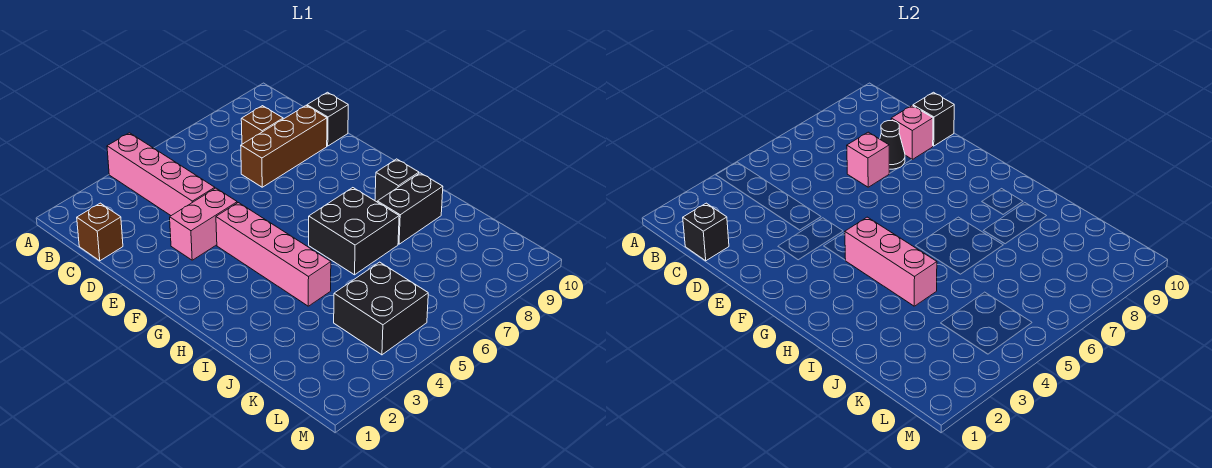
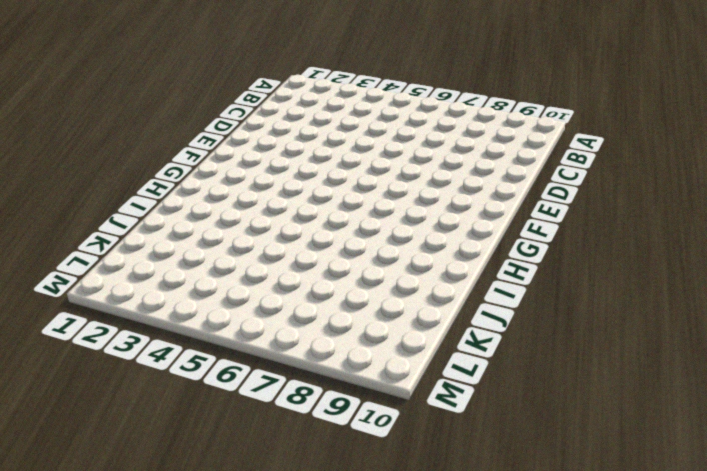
none -> pink 1x4 brick [107,133,215,216]
none -> brown 1x1 brick [77,203,123,261]
none -> brown 1x1 brick [241,106,283,144]

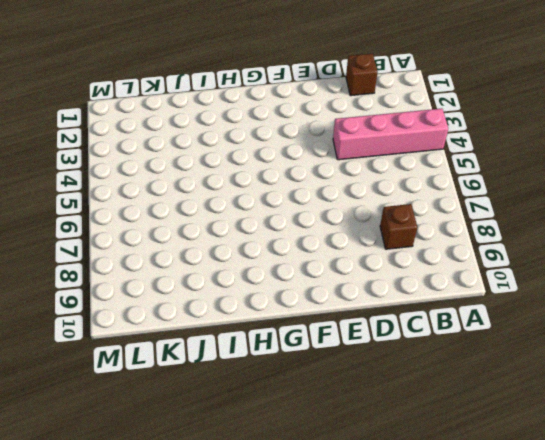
none -> brown 1x3 brick [241,106,327,187]
none -> black 1x1 brick [307,92,348,146]
none -> pink 1x2 brick [170,188,237,260]

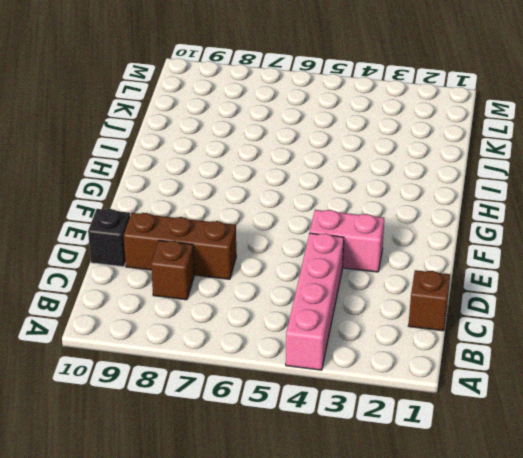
none -> pink 1x4 brick [216,203,331,306]
none -> black 2x2 brick [309,188,399,275]
none -> black 1x1 brick [375,159,419,202]

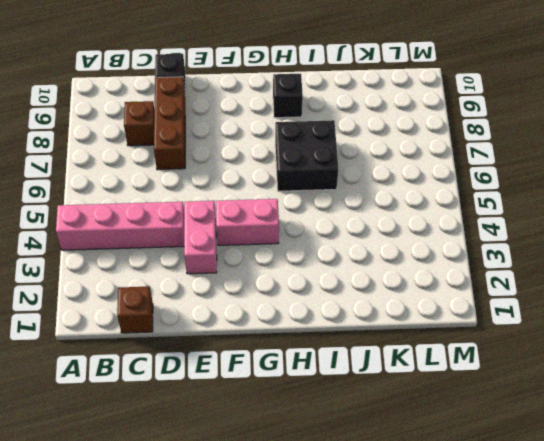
pink 1x2 brick [216,199,279,245] -> pink 1x4 brick [216,203,331,306]
none -> black 1x2 brick [377,173,443,244]
none -> black 2x2 brick [334,262,428,355]
none -> black 1x1 brick [683,203,729,261]

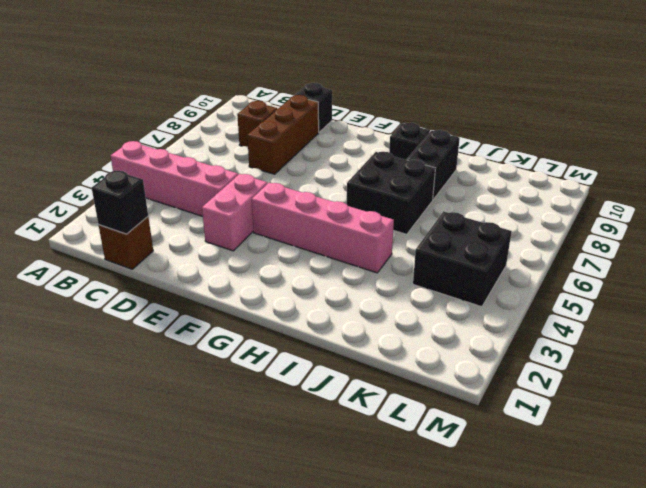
none -> pink 1x1 brick [847,132,890,187]
none -> black 1x1 cone [880,121,905,169]
none -> pink 1x1 brick [891,106,933,159]

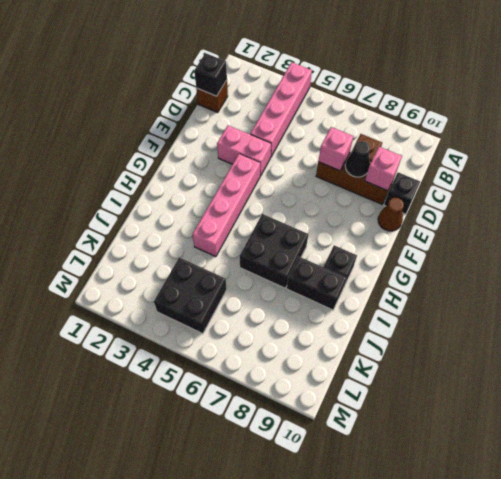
brown 1x1 cone [378,198,404,231] -> none
none -> black 1x1 brick [913,92,954,146]
none -> pink 1x3 brick [845,217,937,306]

